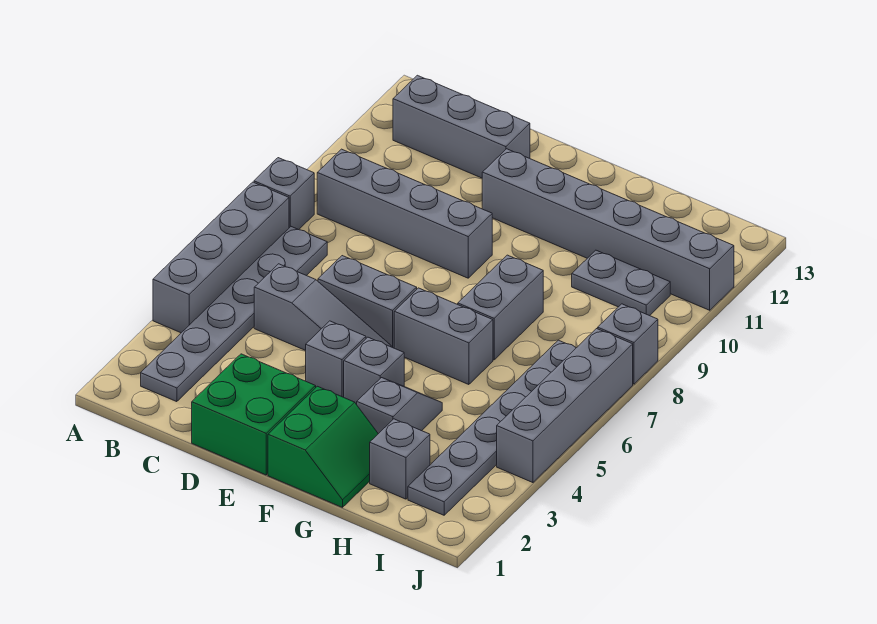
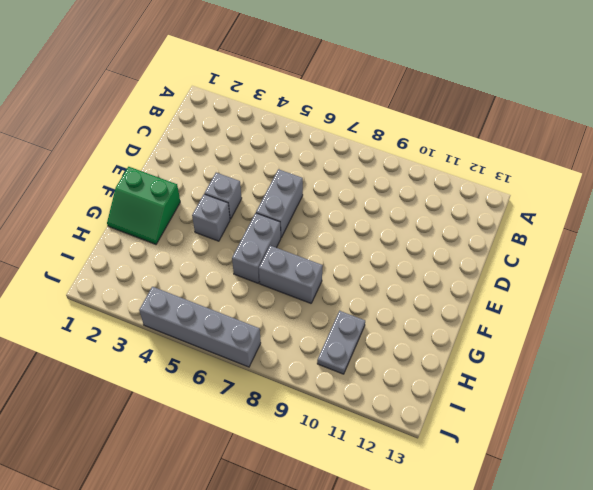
none -> grey 1x4 brick [153,182,289,333]
none -> grey 1x1 brick [254,158,314,230]
none -> grey 1x6 plate [141,227,327,402]

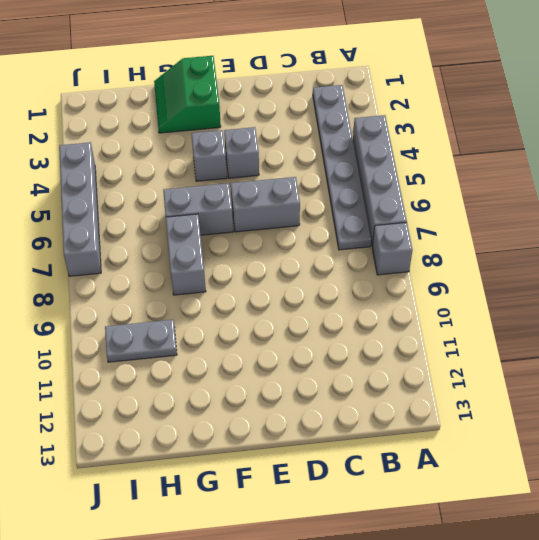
none -> grey 1x4 brick [317,149,492,278]
none -> grey 1x3 brick [393,75,530,178]
none -> grey 1x3 slope [254,264,391,350]

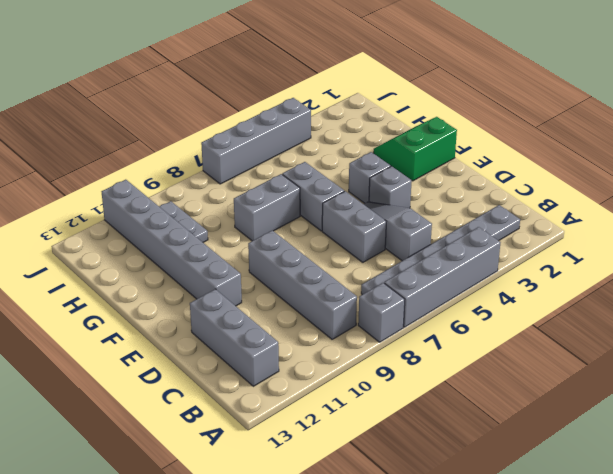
none -> green 2x2 brick [192,354,316,475]
none -> grey 1x2 slope [357,378,442,434]
none -> grey 1x1 brick [370,419,430,499]

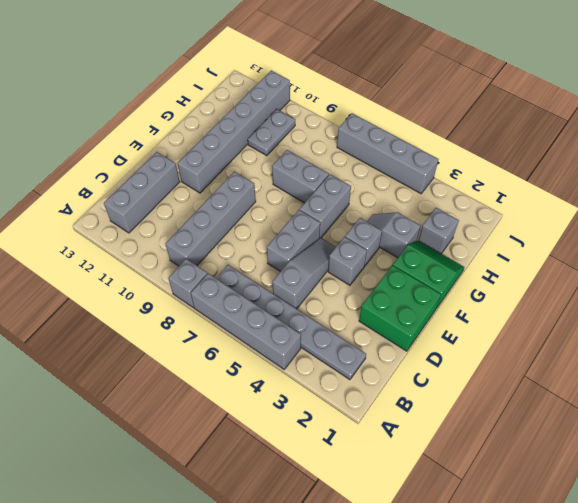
none -> grey 1x6 plate [408,340,576,515]
none -> grey 1x1 brick [598,304,658,384]

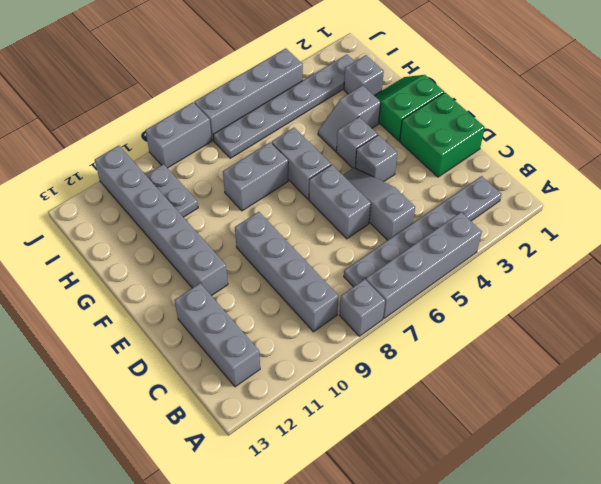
grey 1x2 brick [145,103,212,168] -> grey 1x1 brick [598,304,658,384]

